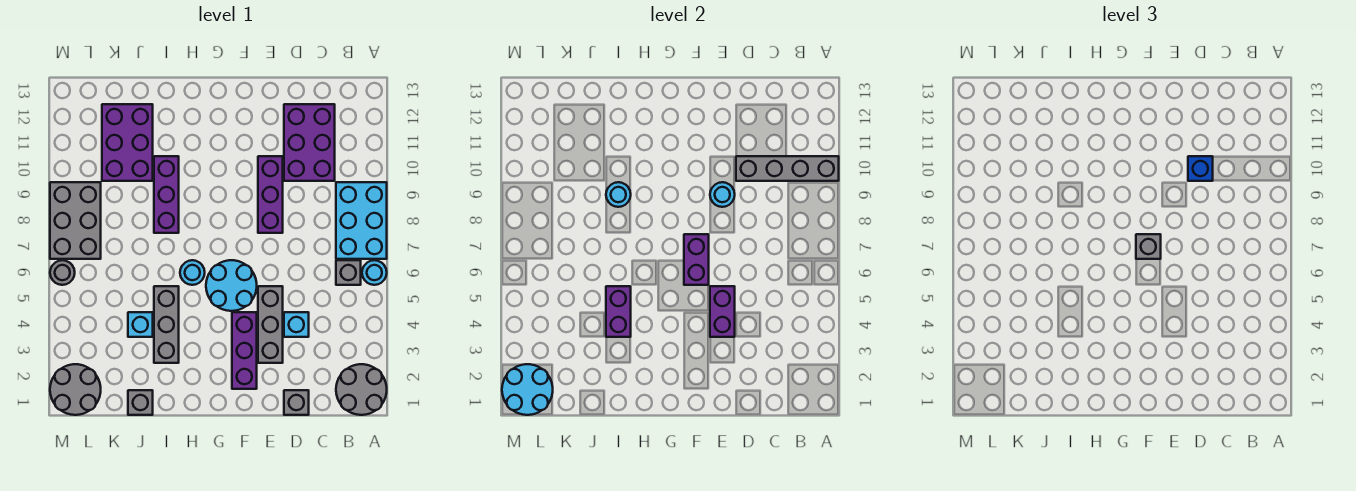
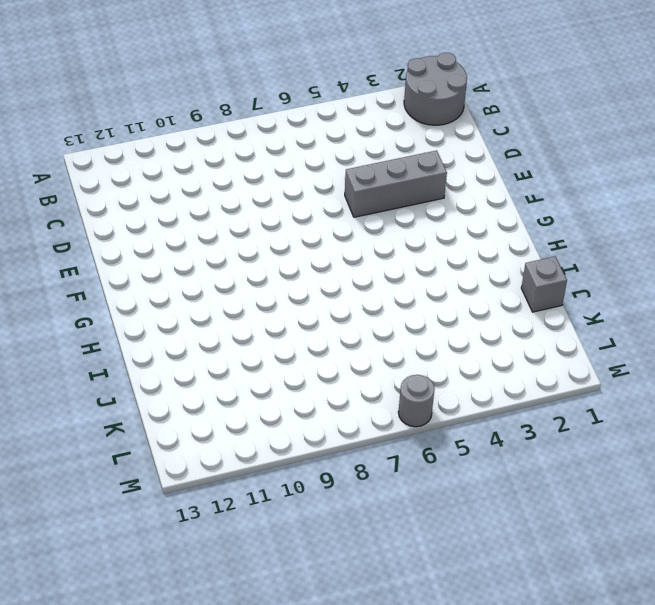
none -> cyan 1x1 round brick [362,260,387,285]
none -> cyan 2x3 brick [336,182,387,259]
none -> grey 1x1 brick [336,260,361,285]

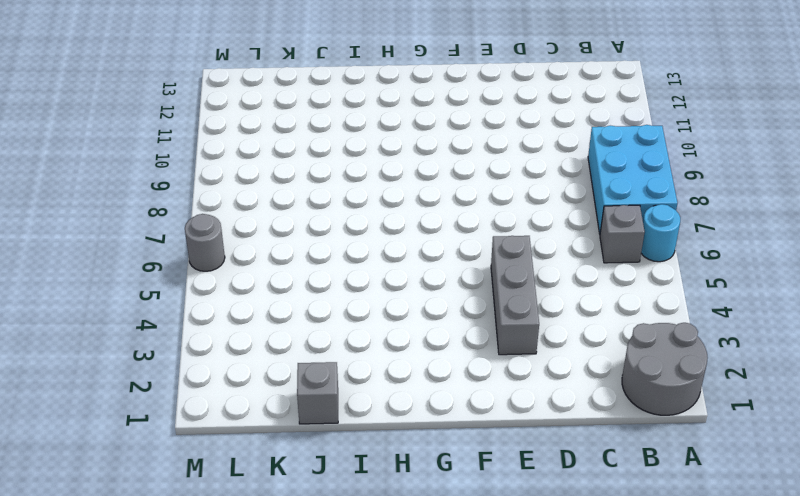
none -> purple 2x3 brick [284,104,335,181]
none -> grey 1x1 brick [284,390,309,415]
none -> cyan 1x1 brick [284,312,309,337]

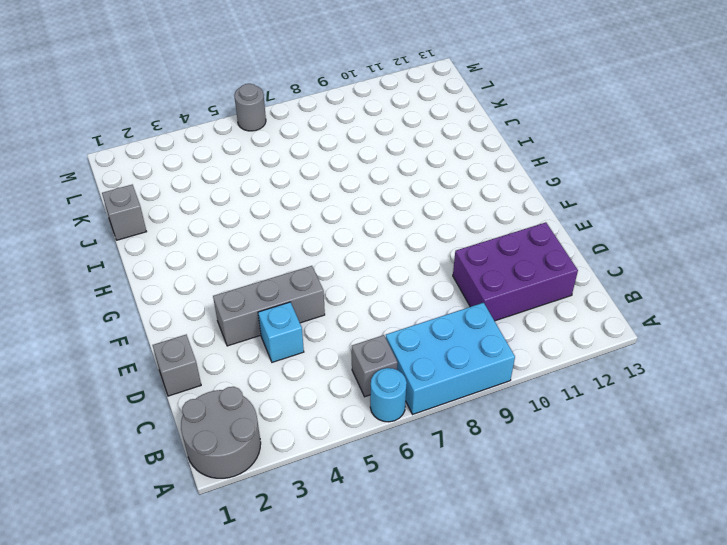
none -> purple 1x3 brick [258,156,283,233]
none -> purple 1x3 brick [232,312,257,389]
none -> cyan 2x2 round brick [206,260,257,311]

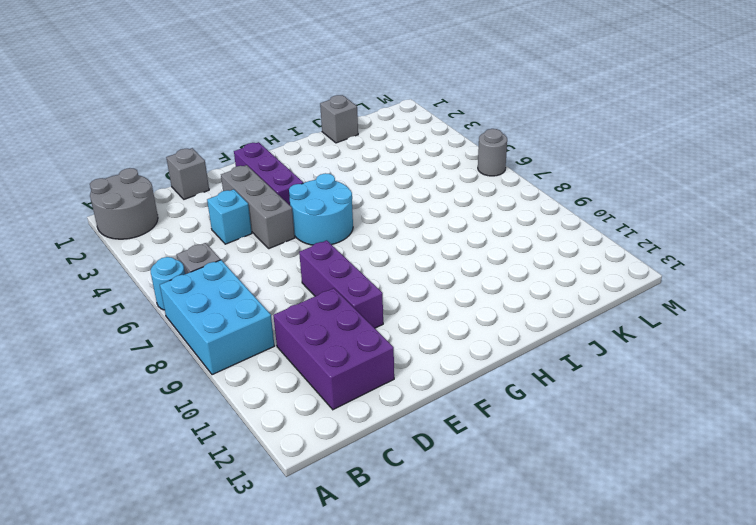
none -> cyan 1x1 round brick [180,260,205,285]
none -> grey 1x3 brick [154,286,179,363]
none -> purple 1x3 brick [154,156,179,233]

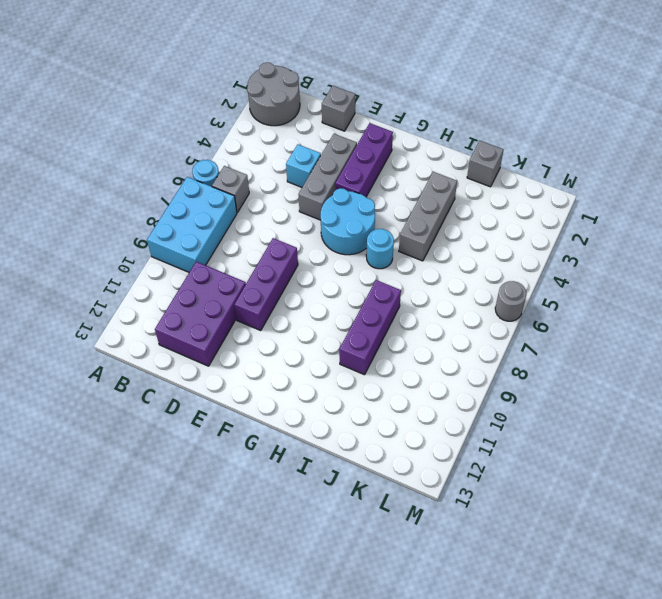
none -> cyan 1x1 brick [128,312,153,337]
none -> purple 2x3 brick [102,104,153,181]
none -> grey 2x2 round brick [50,364,101,415]

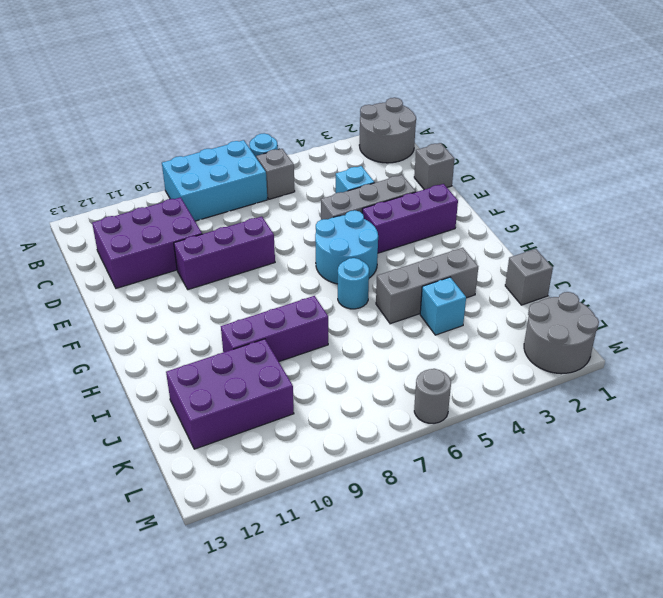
none -> grey 2x3 brick [50,182,101,259]
none -> grey 1x4 brick [736,156,839,181]
none -> purple 1x2 brick [710,286,735,337]

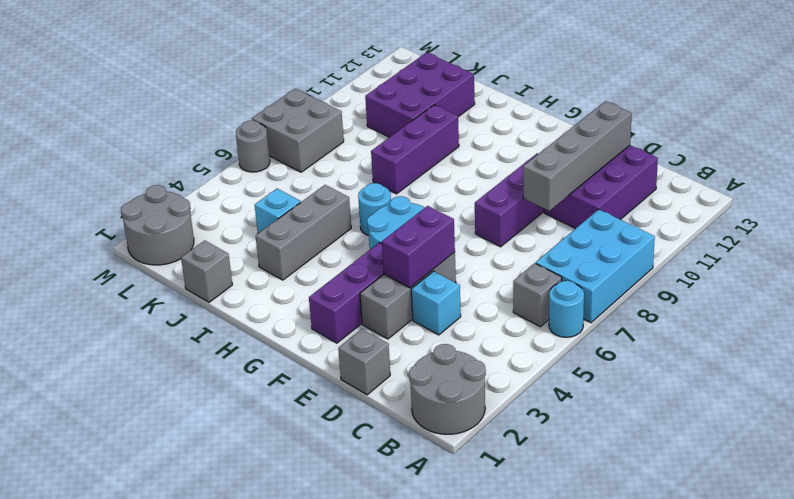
grey 1x4 brick [523,101,632,211] -> grey 1x4 brick turned to [736,156,839,181]
grey 2x2 brick [252,89,344,172] -> grey 2x3 brick [50,182,101,259]
none -> cyan 1x1 round brick [710,182,735,207]
none -> purple 1x2 brick [684,234,709,285]
none -> purple 1x2 brick [606,286,631,337]

